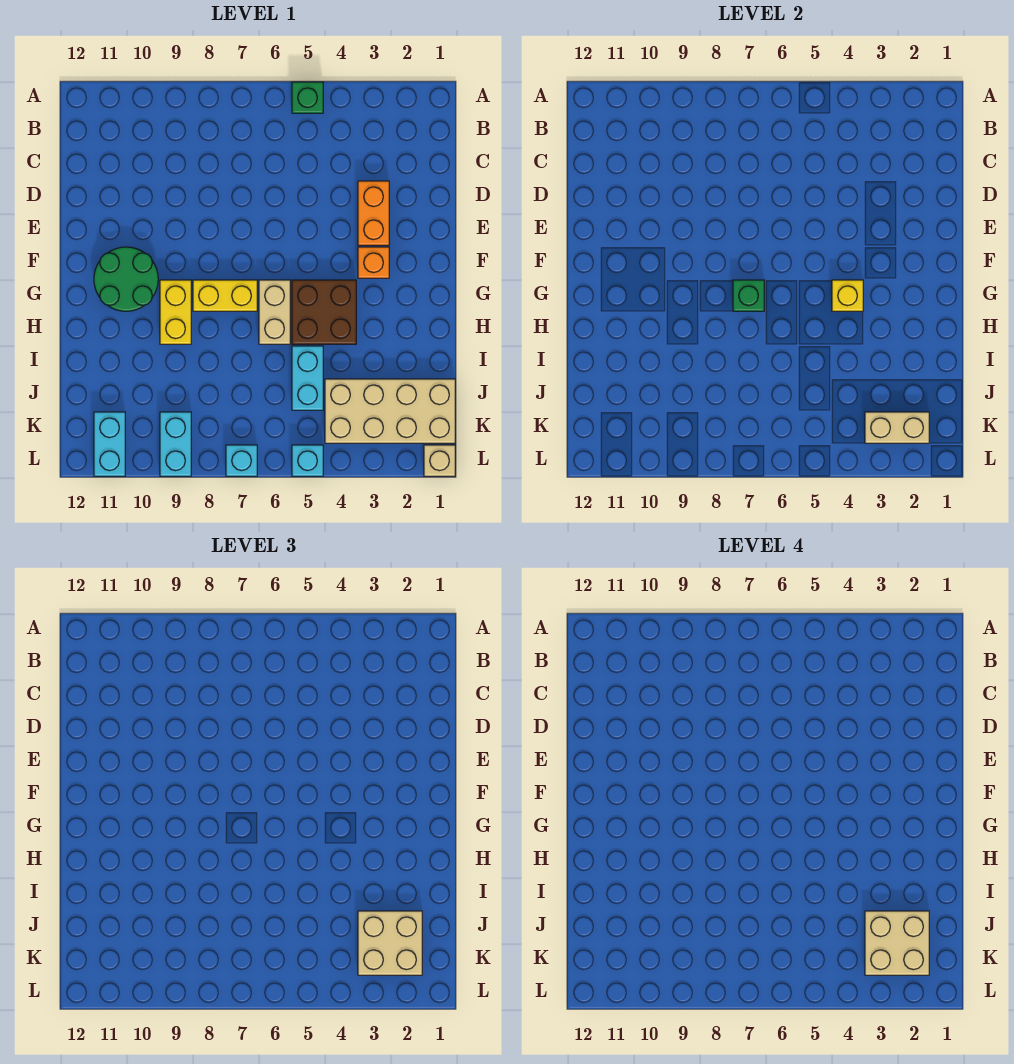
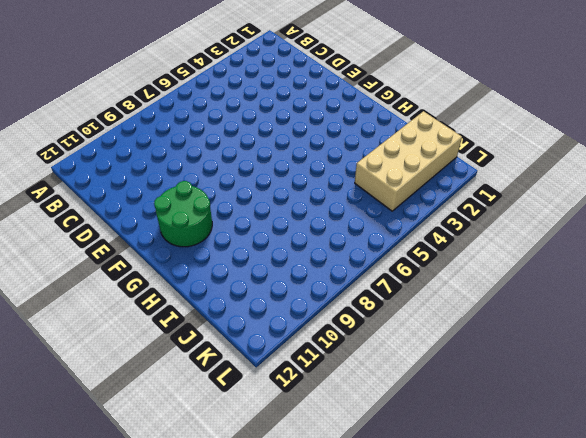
none -> green 1x1 brick [292,82,323,113]
none -> orange 1x2 brick [358,181,389,245]
none -> orange 1x1 brick [358,247,389,278]

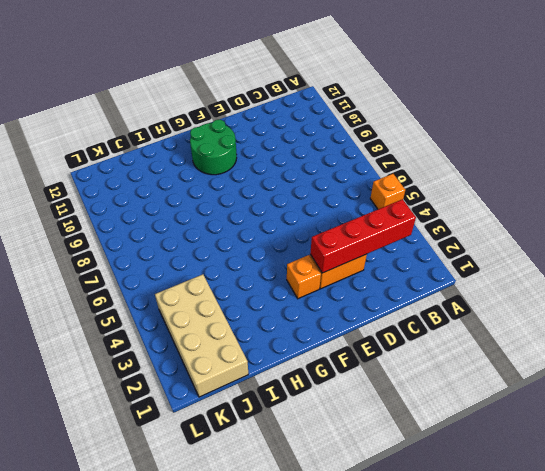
orange 1x1 brick [370,174,405,209] -> green 1x1 brick [292,82,323,113]
red 1x4 brick [310,199,416,273] -> none
none -> brown 2x2 brick [292,280,356,344]
none -> tan 1x2 brick [259,280,290,344]
none -> yellow 1x2 brick [193,280,257,311]

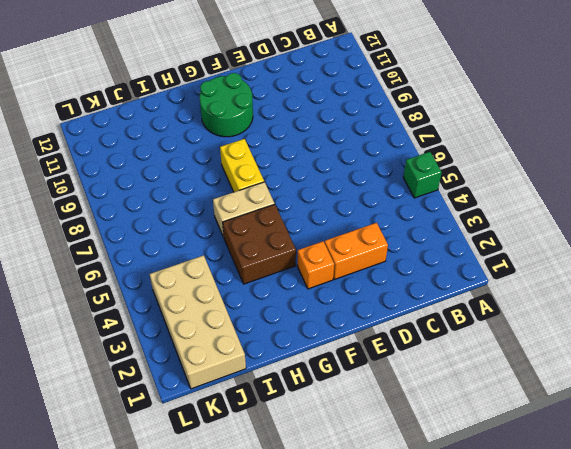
none -> yellow 1x2 brick [160,280,191,344]
none -> cyan 1x2 brick [292,346,323,410]
none -> cyan 1x2 brick [160,412,191,476]

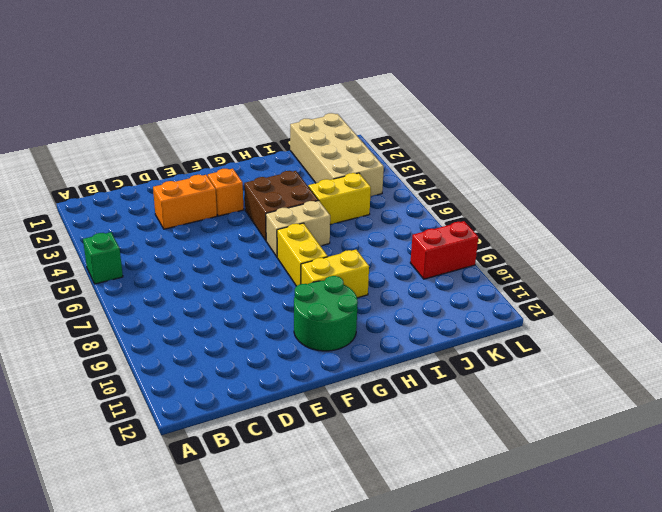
yellow 1x2 brick [308,173,371,225] -> cyan 1x2 brick [292,346,323,410]
red 1x2 brick [410,221,478,279] -> cyan 1x2 brick [160,412,191,476]
none -> cyan 1x2 brick [94,412,125,476]
none -> tan 1x1 brick [424,445,455,476]
none -> cyan 1x1 brick [292,445,323,476]

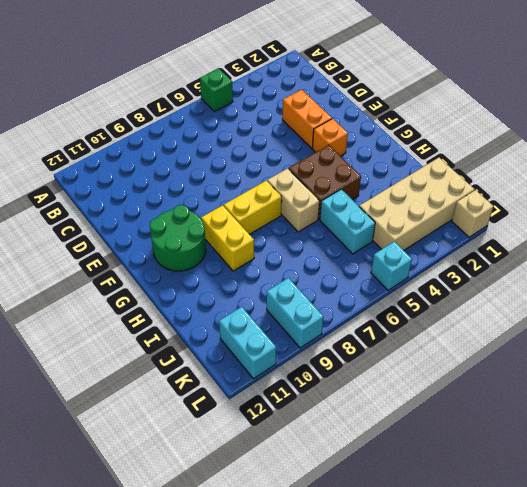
none -> cyan 1x1 brick [226,445,257,476]
none -> yellow 1x1 brick [832,280,863,311]
none -> green 1x1 brick [733,280,764,311]

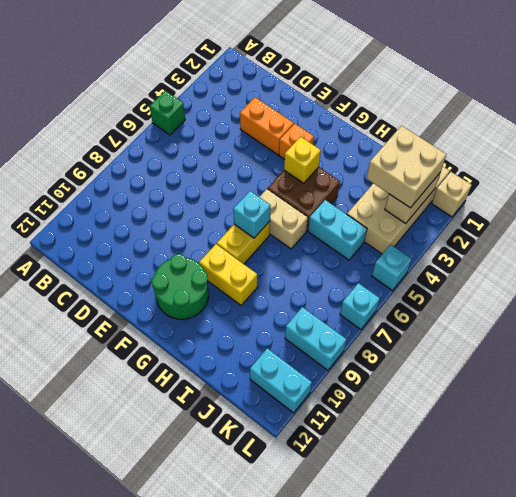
cyan 1x1 brick [233,191,271,238] -> green 1x1 brick [733,280,764,311]
none -> tan 2x2 brick [865,911,929,975]

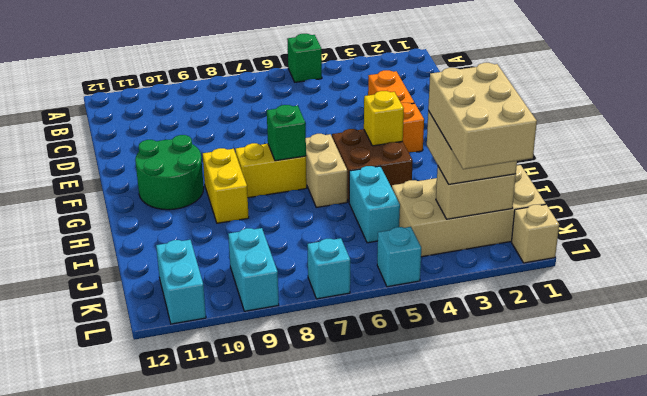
tan 2x3 brick [428,63,537,169] -> tan 2x2 brick [865,911,929,975]

